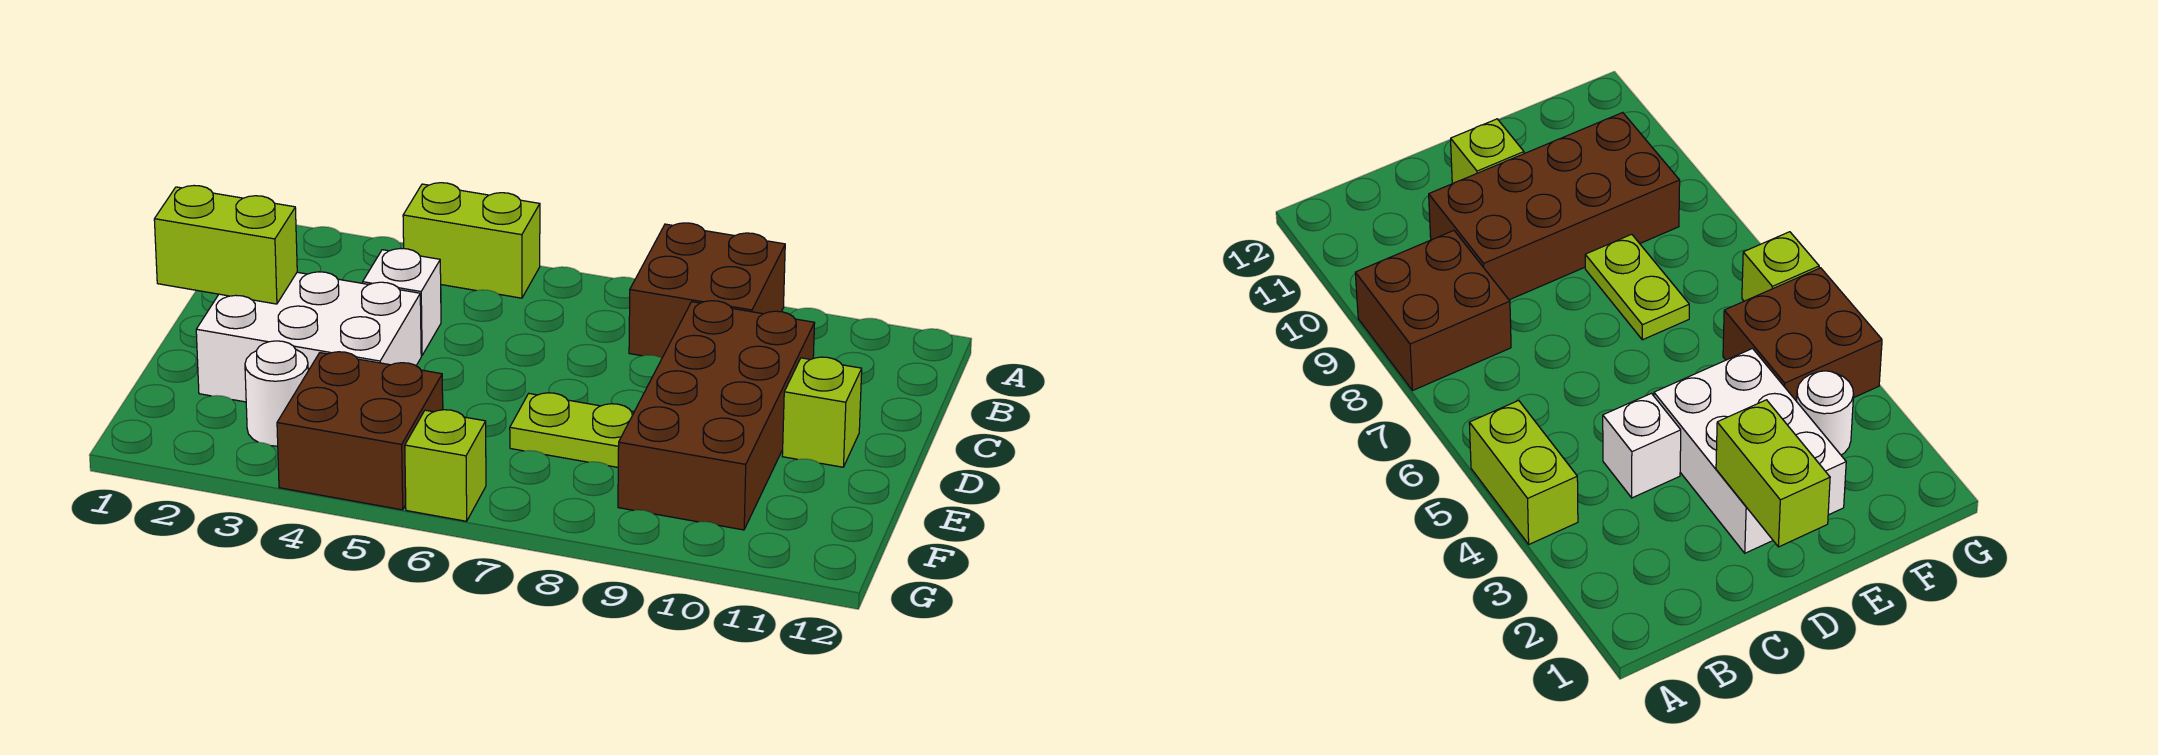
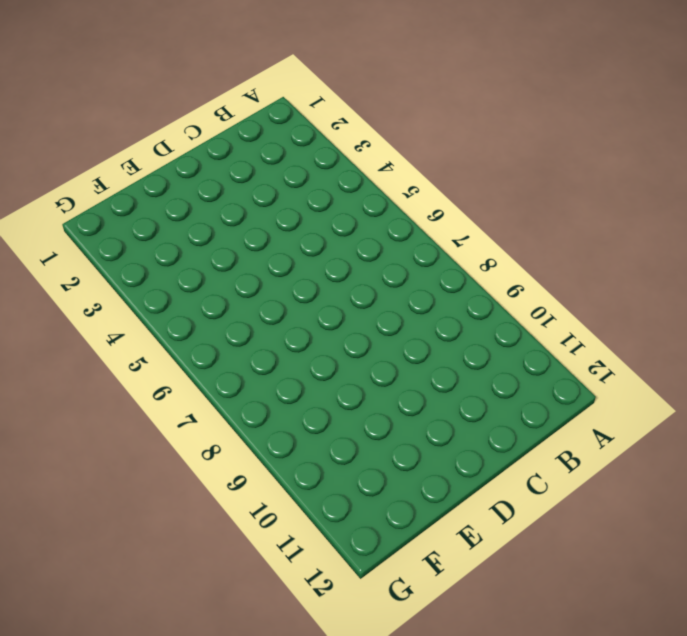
none -> lime 1x2 brick [403,183,540,298]
none -> brown 2x2 brick [629,223,785,358]

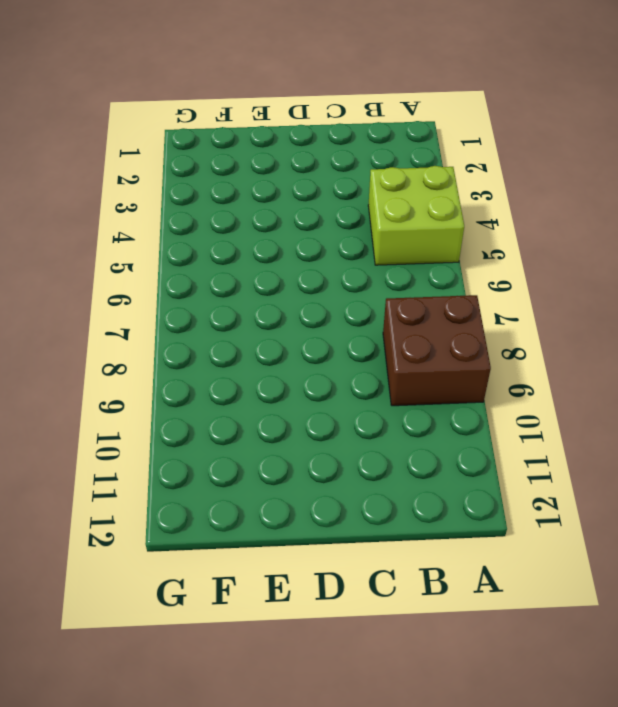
lime 2x2 brick [368,166,464,265] -> lime 1x2 brick [403,183,540,298]
none -> white 1x1 brick [363,248,441,356]
none -> brown 2x4 brick [618,301,815,530]

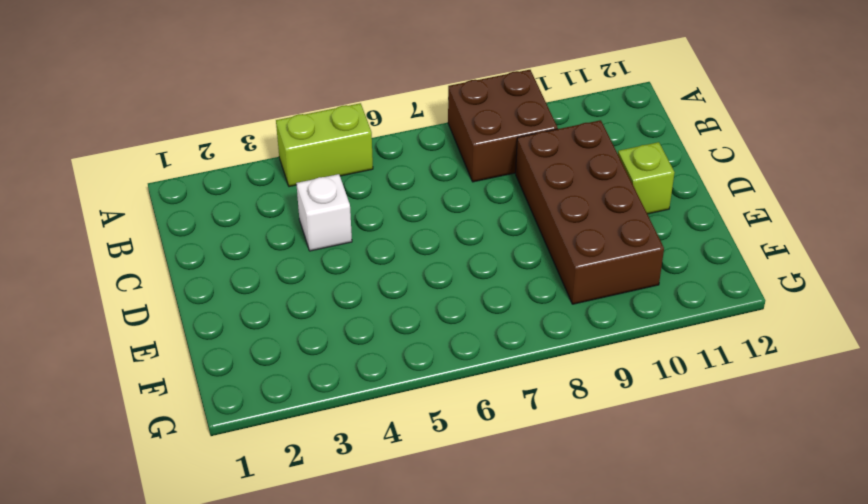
none -> white 2x3 brick [196,272,421,402]
none -> lime 1x2 plate [510,393,634,467]

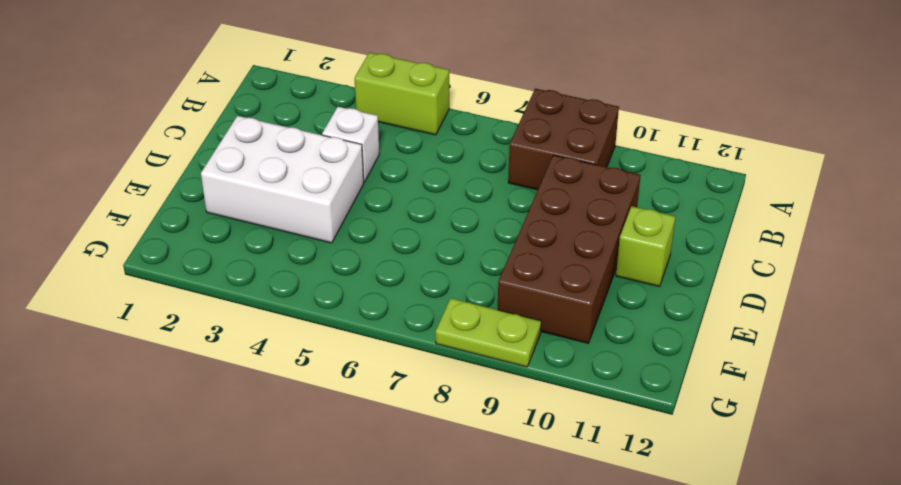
lime 1x2 plate [435,298,541,367] -> lime 1x2 plate moved to [510,393,634,467]
none -> white 1x1 round brick [245,341,308,446]
none -> brown 2x2 brick [277,352,443,510]

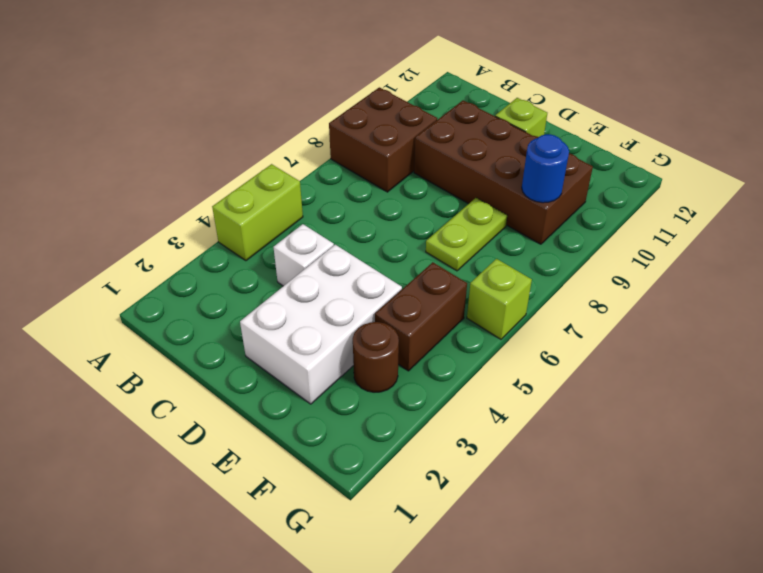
brown 1x1 round brick [353,322,399,392] -> white 1x1 round brick [245,341,308,446]
brown 1x2 brick [375,262,467,371] -> brown 2x2 brick [277,352,443,510]
blue 1x1 round brick [522,134,569,203] -> none
none -> lime 1x2 brick [154,186,297,304]

